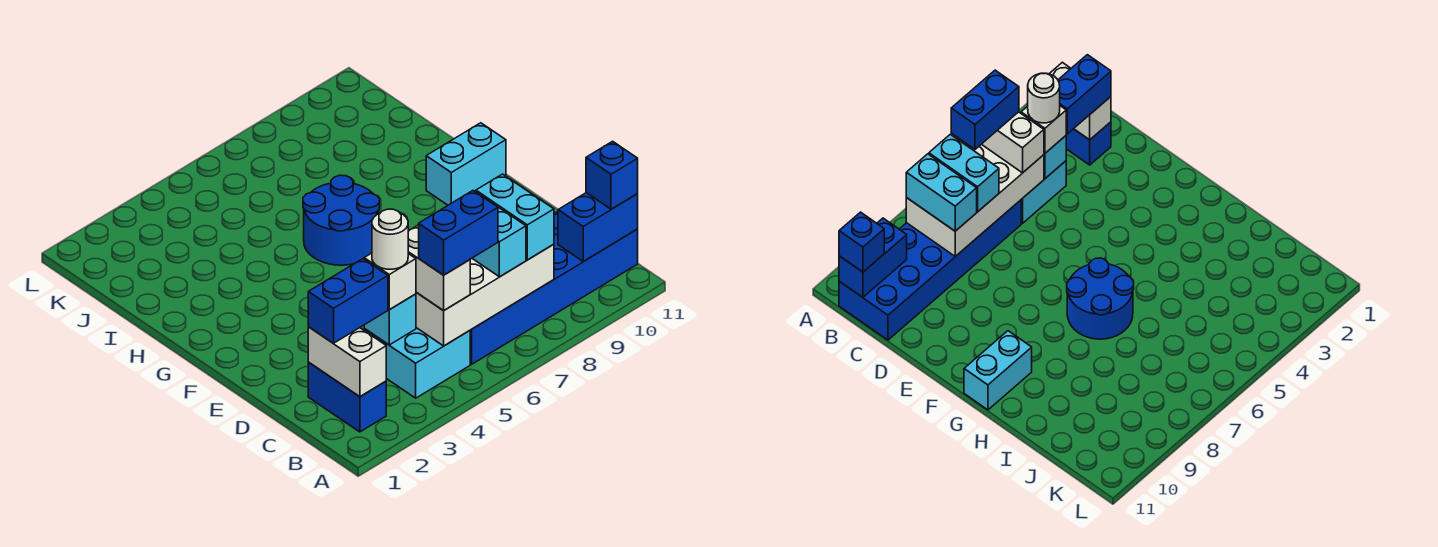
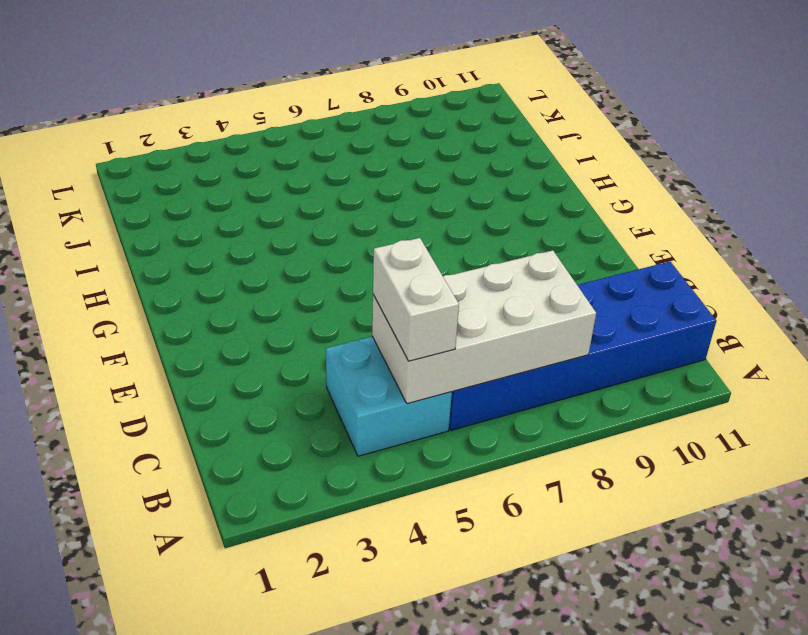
none -> blue 1x2 brick [308,363,386,432]
none -> blue 2x2 round brick [303,175,380,265]
none -> cyan 1x2 brick [426,123,506,205]

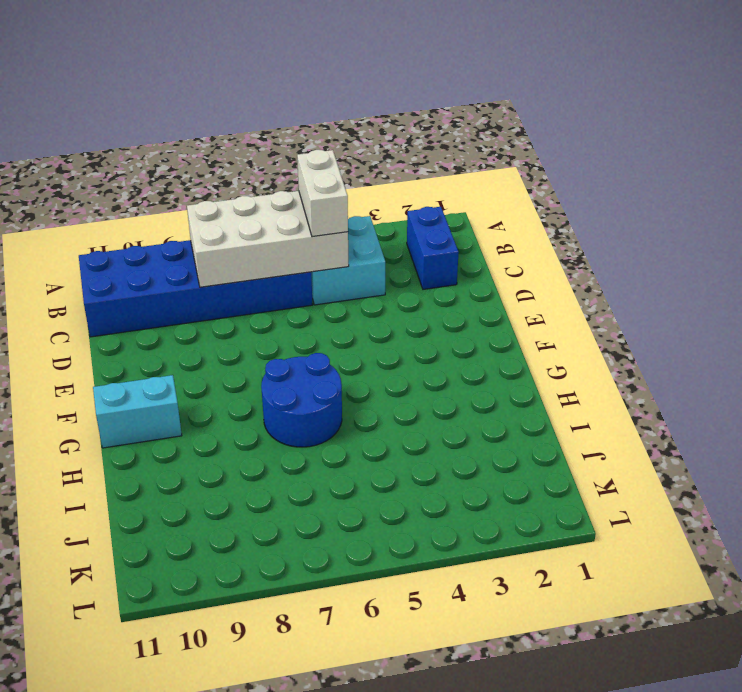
none -> white 1x2 brick [308,327,386,397]
none -> blue 1x2 brick [558,193,638,262]
none -> cyan 1x1 brick [364,294,416,345]

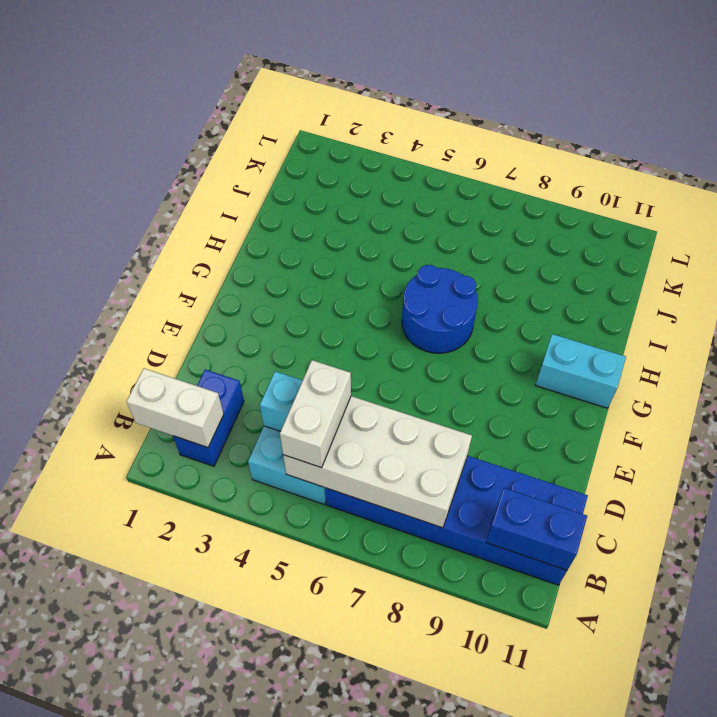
white 1x2 brick [126,368,224,447] -> white 1x2 brick turned to [308,327,386,397]
none -> cyan 1x2 brick [472,192,526,277]
none -> cyan 1x2 brick [476,174,554,260]
none -> blue 1x1 brick [586,141,638,209]

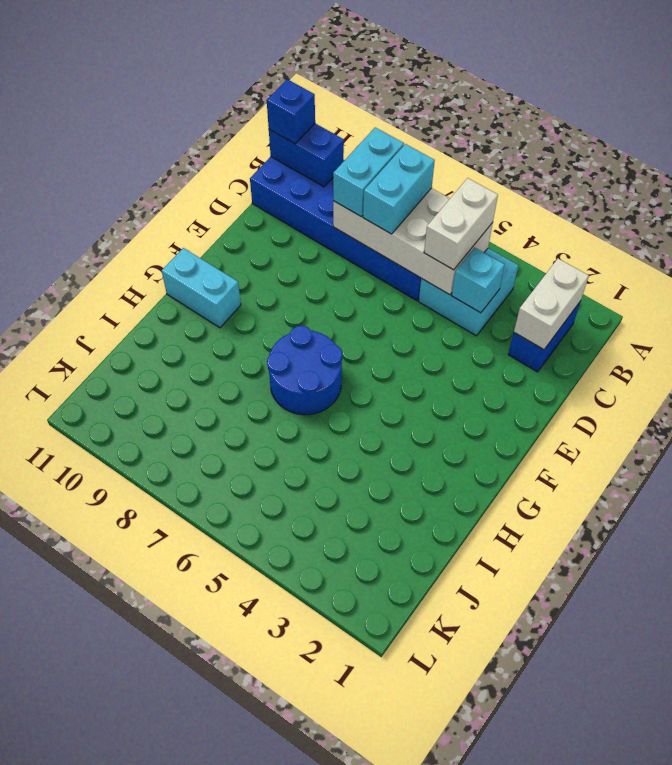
none -> blue 1x2 brick [308,259,388,343]
none -> white 1x1 brick [364,253,416,310]
none -> blue 1x2 brick [419,191,498,275]

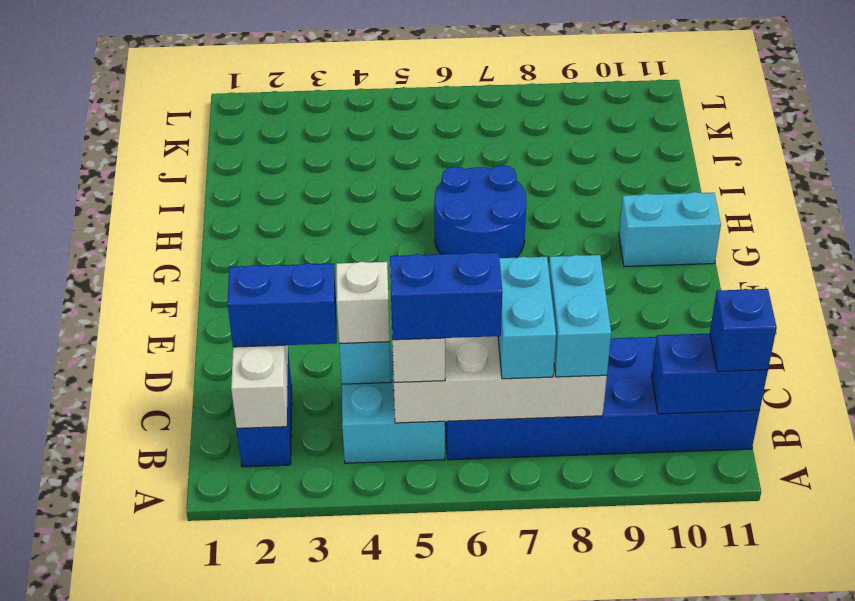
none -> white 1x1 round brick [372,209,408,269]

